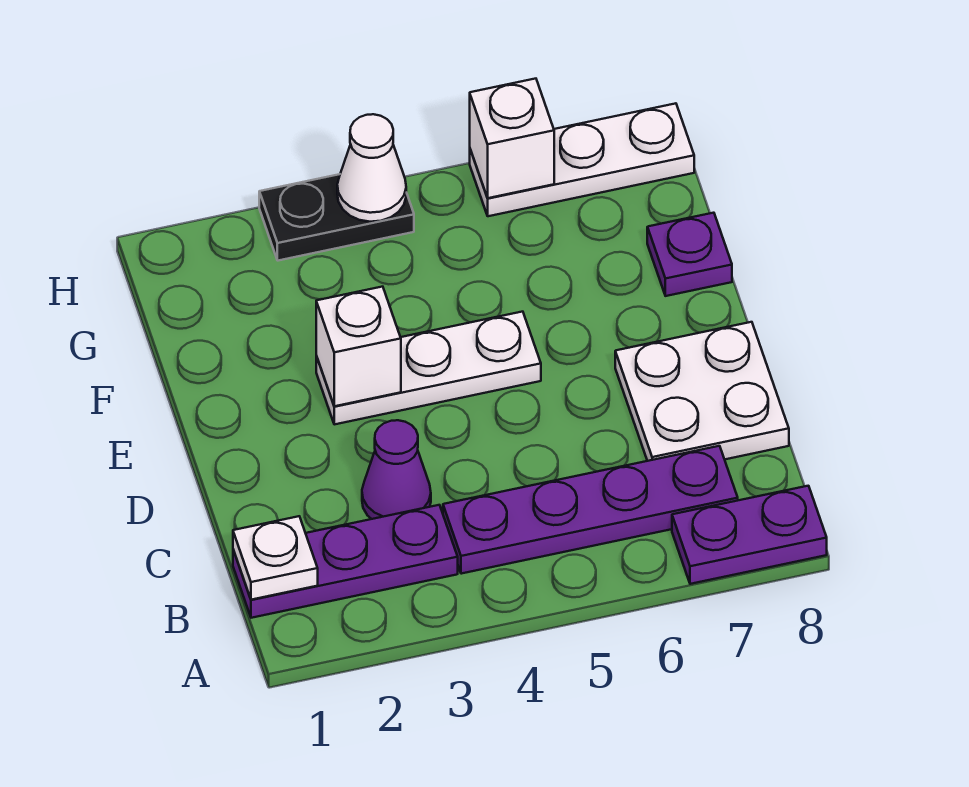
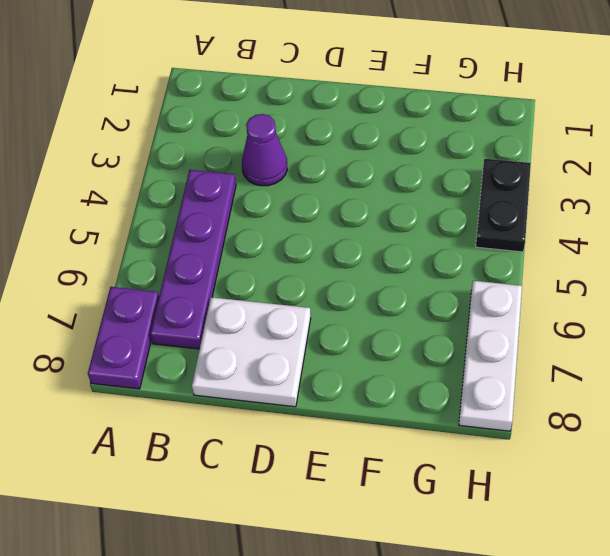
none -> purple 1x3 plate [233,505,458,618]
none -> white 1x3 plate [316,312,541,424]
none -> purple 1x1 plate [647,213,732,296]

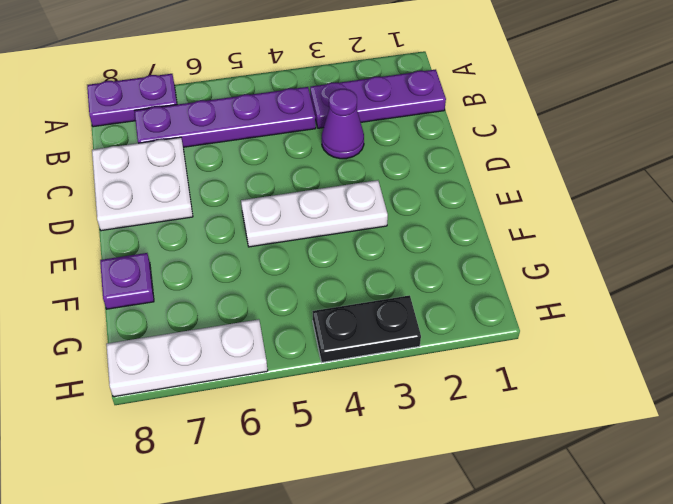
none -> white 1x1 plate [233,516,318,600]
none -> white 1x1 brick [316,287,401,406]
none -> white 1x1 cone [337,114,406,222]

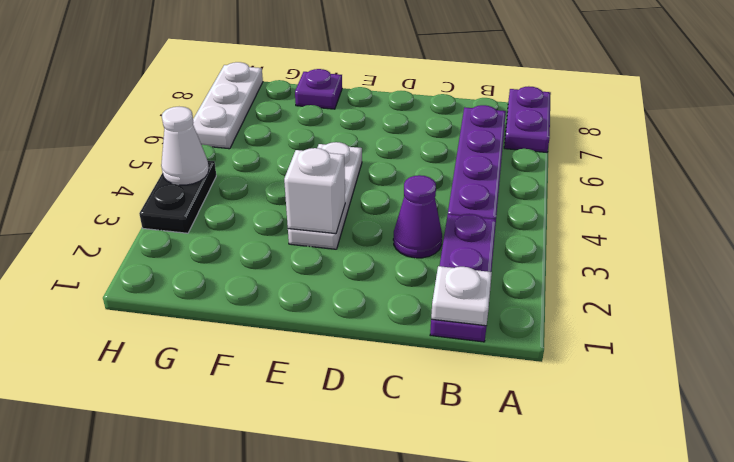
none -> white 2x2 plate [615,322,789,461]
none -> white 1x1 brick [470,79,554,198]

